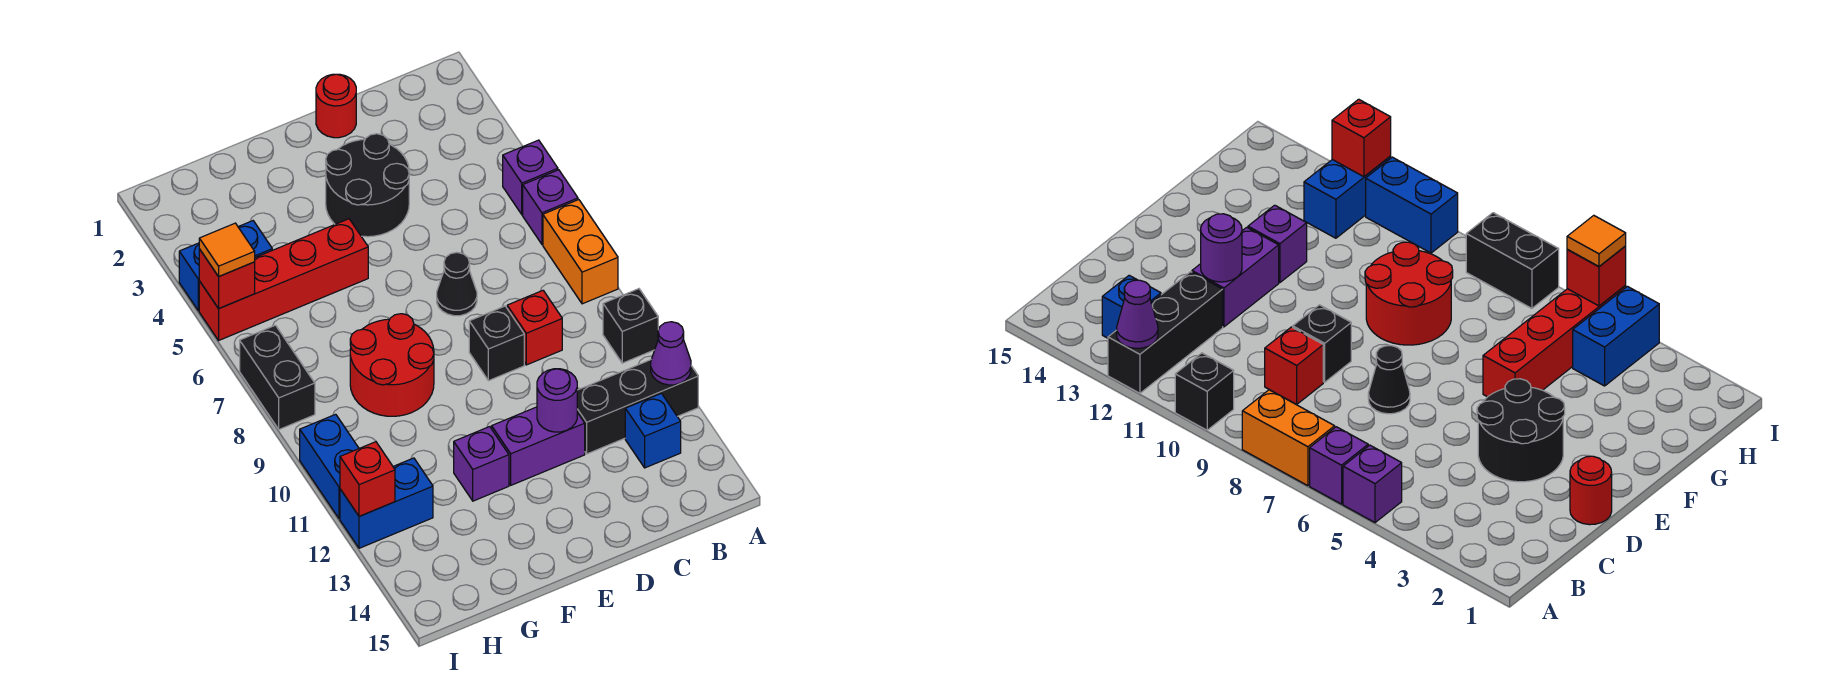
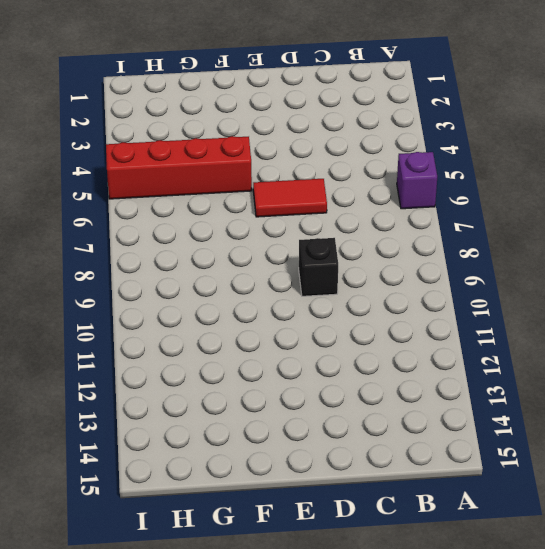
red 1x2 tile [253,179,327,217] -> none
none -> purple 1x1 brick [503,140,558,215]
none -> orange 1x2 brick [543,200,618,304]
none -> black 1x1 brick [603,289,658,363]

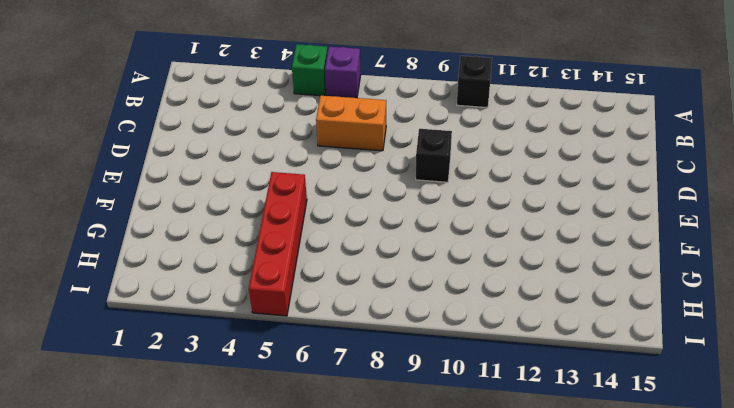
green 1x1 brick [292,44,328,96] -> purple 1x1 brick [503,140,558,215]
orange 1x2 brick [316,95,386,151] -> orange 1x2 brick moved to [543,200,618,304]
none -> black 1x3 brick [577,360,698,454]
none -> blue 1x1 brick [625,393,681,468]
none -> red 1x1 brick [507,291,562,365]

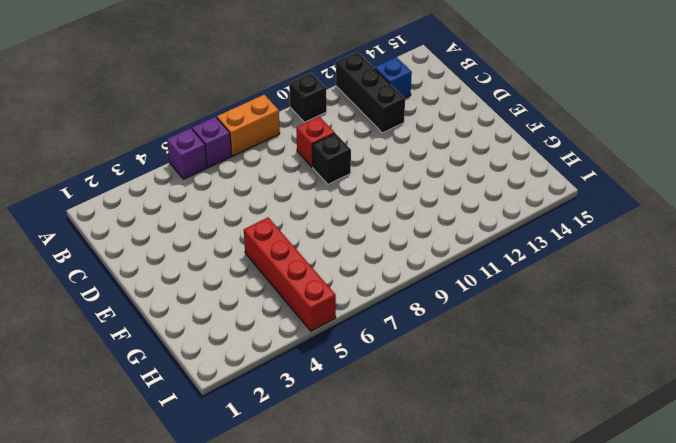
none -> red 1x1 round brick [316,74,356,138]
none -> black 2x2 round brick [326,134,409,237]
none -> black 1x1 cone [437,252,477,316]

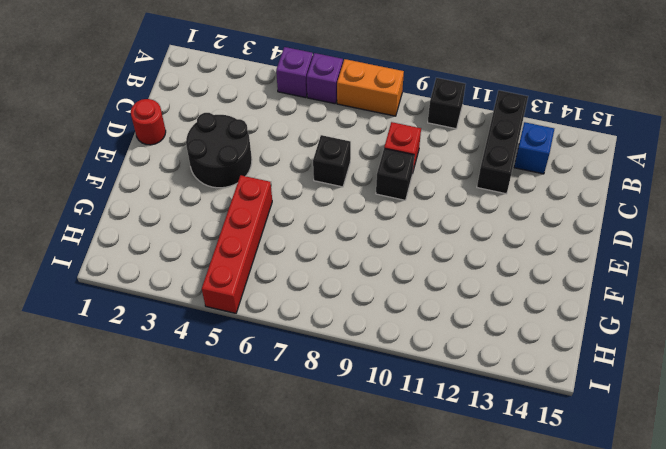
black 1x1 brick [313,135,351,187] -> black 1x1 cone [437,252,477,316]
none -> purple 1x2 brick [492,407,585,485]
none -> red 2x2 round brick [350,314,434,416]
none -> purple 1x1 brick [454,427,509,501]

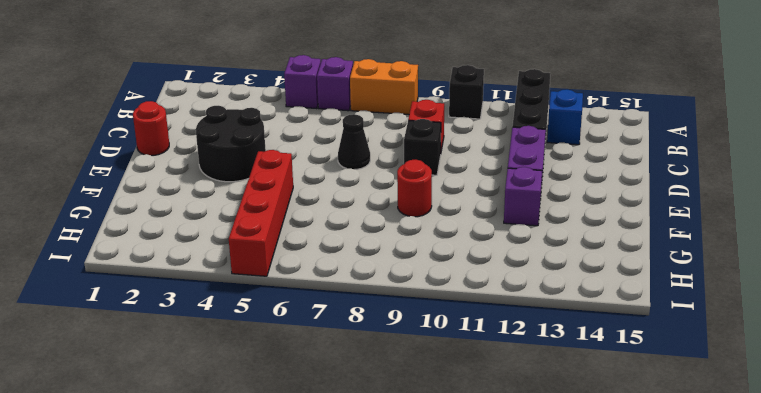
red 1x1 round brick [397,160,432,217] -> red 2x2 round brick [350,314,434,416]
none -> blue 1x2 brick [179,221,272,311]
none -> blue 1x2 brick [340,458,433,548]
none -> black 1x2 brick [240,325,315,429]

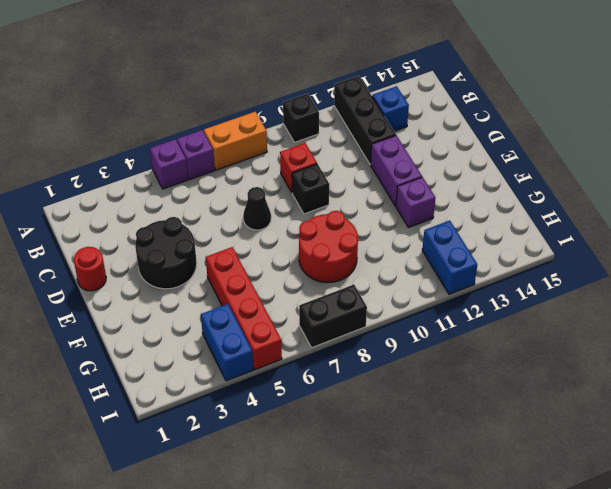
none -> blue 1x2 brick [300,414,359,519]
none -> purple 1x1 cone [651,322,691,385]
none -> purple 1x1 round brick [537,369,577,432]

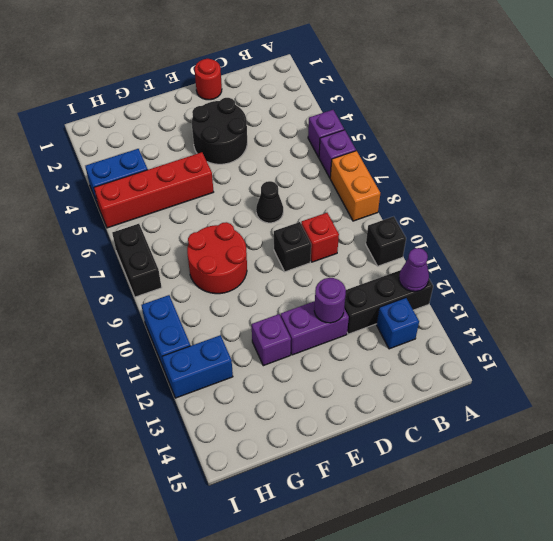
none -> red 1x1 brick [199,249,255,309]
none -> red 1x1 brick [340,442,395,516]
none -> orange 1x1 tile [199,223,255,276]

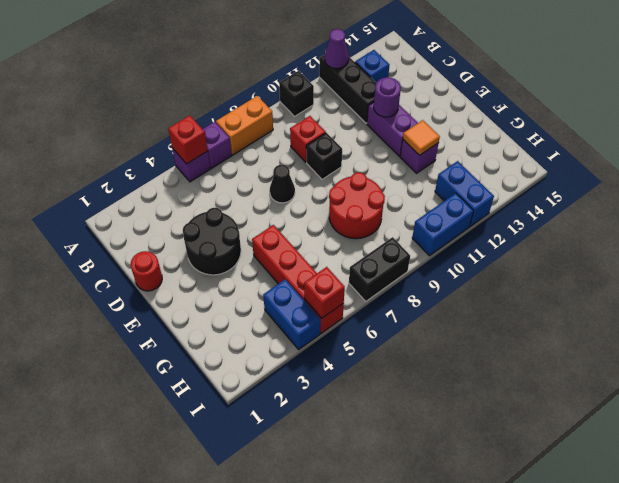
red 1x1 brick [168,115,208,164] -> red 1x1 brick moved to [340,442,395,516]
orange 1x1 tile [403,120,440,155] -> orange 1x1 tile moved to [199,223,255,276]

